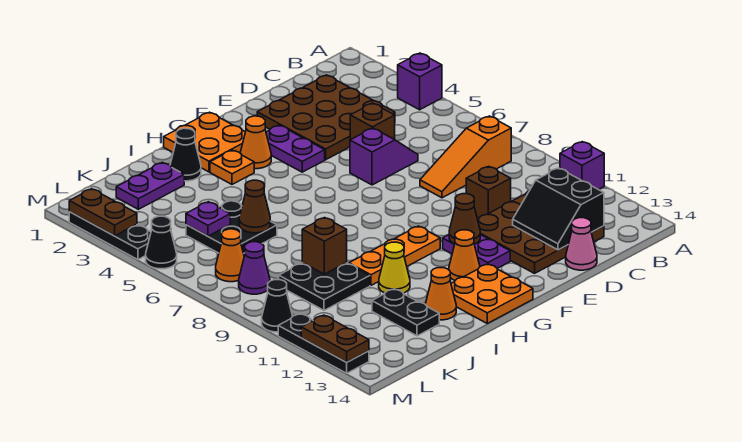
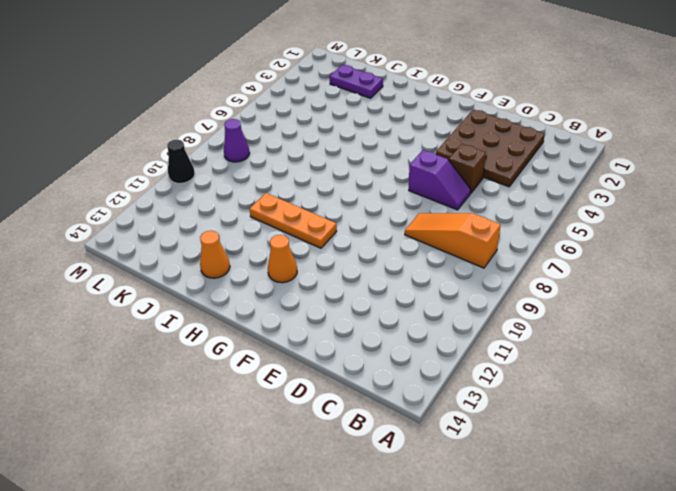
none -> purple 1x1 brick [398,53,442,110]
none -> purple 1x1 brick [560,142,604,190]
none -> brown 3x3 plate [478,191,604,273]
none -> brown 1x1 brick [466,166,511,218]

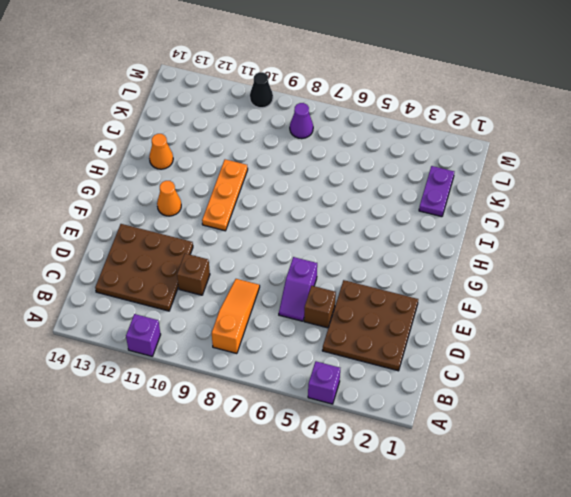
none -> pink 1x1 cone [566,218,597,270]
none -> purple 1x2 plate [266,125,325,172]
none -> purple 1x2 plate [443,235,510,268]
none -> orange 2x2 plate [164,112,245,172]

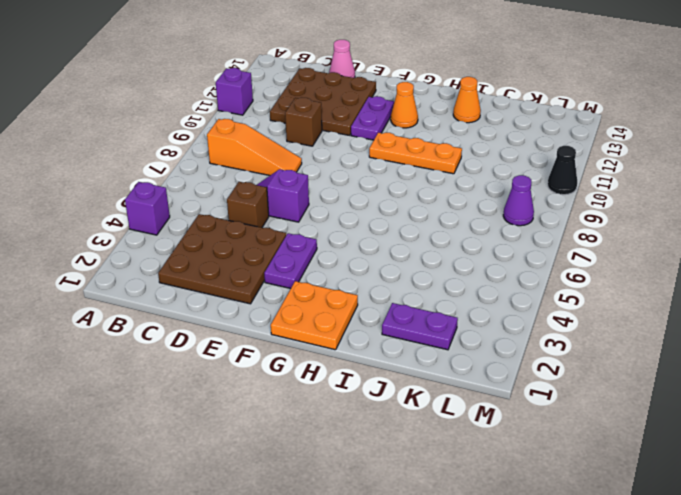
none -> orange 1x1 cone [240,116,271,169]
none -> orange 2x2 plate [451,264,533,323]
none -> orange 1x1 plate [210,150,254,184]
none -> black 1x1 cone [170,128,201,181]

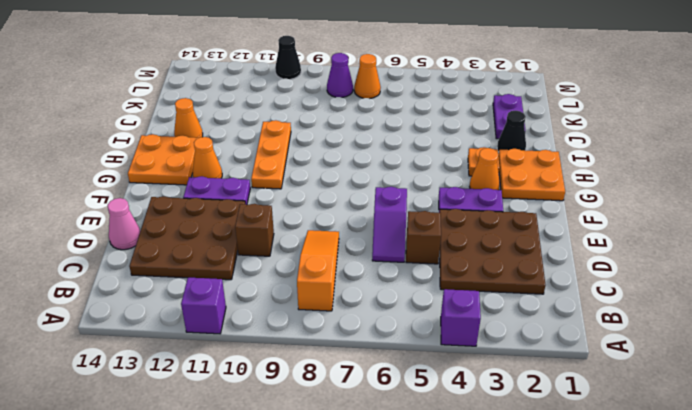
none -> yellow 1x1 cone [379,242,410,293]
none -> black 2x2 plate [186,200,277,253]
none -> black 2x2 plate [279,263,370,310]
none -> black 1x2 plate [372,289,439,336]

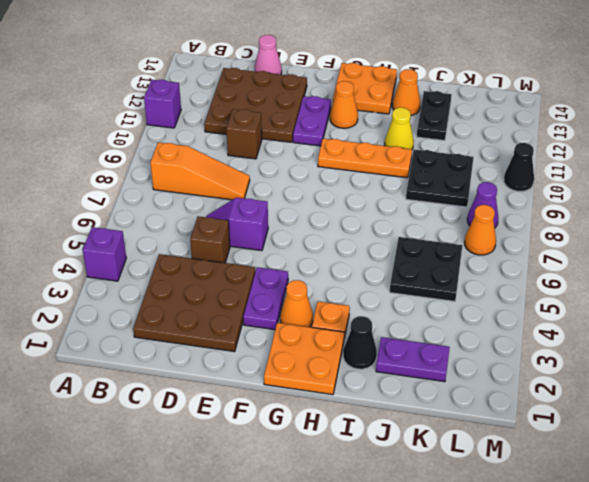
none -> black 1x3 plate [69,212,151,260]
none -> black 1x1 cone [146,216,177,269]
none -> black 1x3 plate [278,314,369,373]
none -> black 2x2 slope [513,168,604,250]

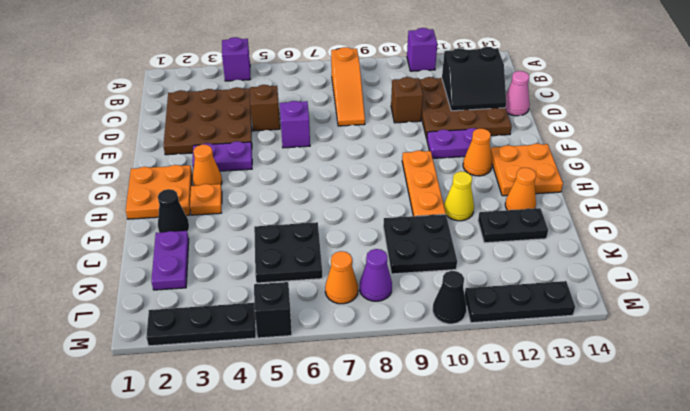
black 1x1 brick [254,282,292,338] -> black 1x1 cone [146,216,177,269]
none -> brown 1x1 cone [449,194,480,244]
none -> brown 1x1 cone [239,180,270,233]
none -> brown 1x1 brick [302,218,347,274]
none -> purple 1x1 plate [186,202,230,236]

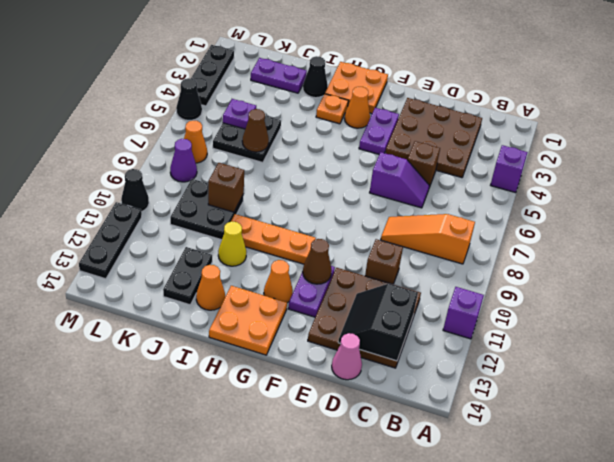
none -> brown 1x2 plate [69,189,137,236]
none -> brown 1x2 plate [301,315,369,362]

